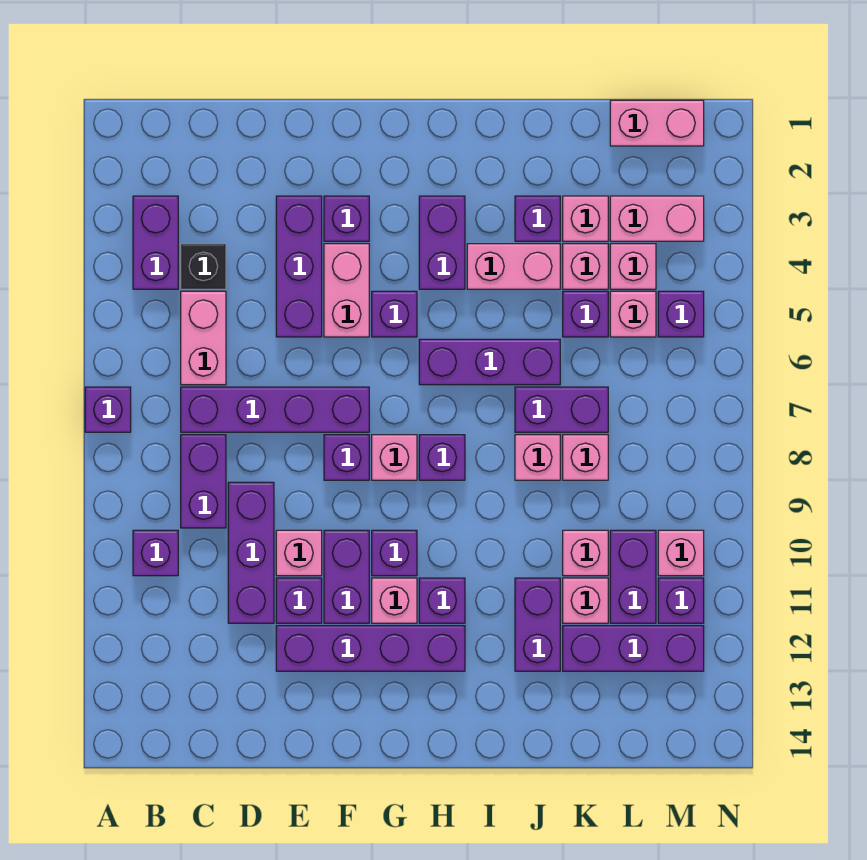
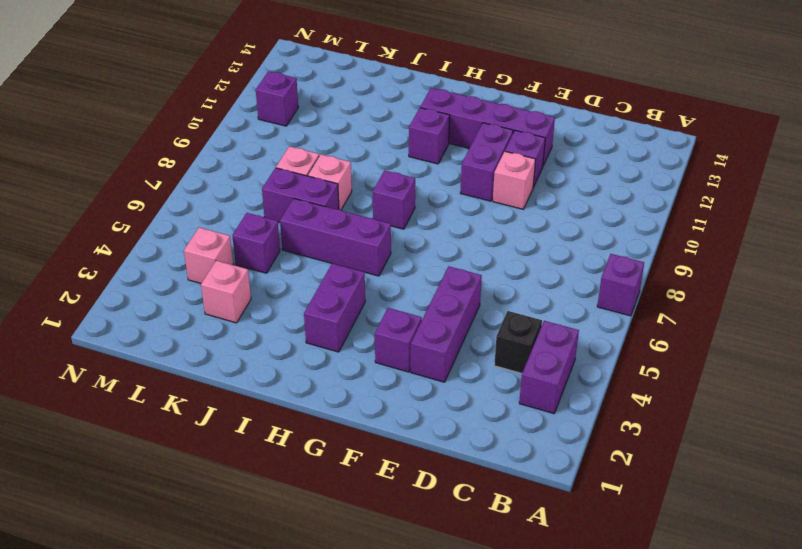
none -> purple 1x1 brick [133,530,178,576]
none -> pink 1x2 brick [181,291,226,385]
none -> purple 1x4 brick [181,387,369,432]
none -> purple 1x2 brick [181,435,226,528]

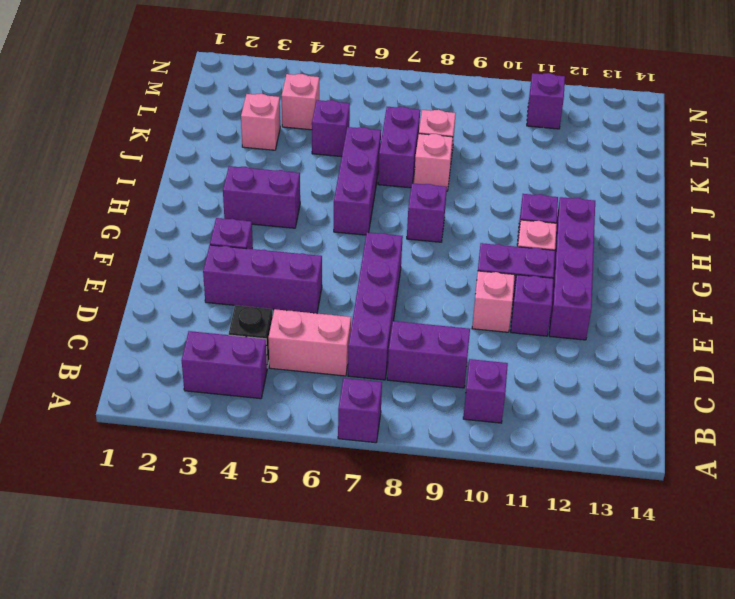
none -> purple 1x3 brick [228,482,274,623]
none -> pink 1x2 brick [324,244,369,337]
none -> purple 1x1 brick [324,435,369,480]
none -> purple 1x1 brick [372,291,417,337]

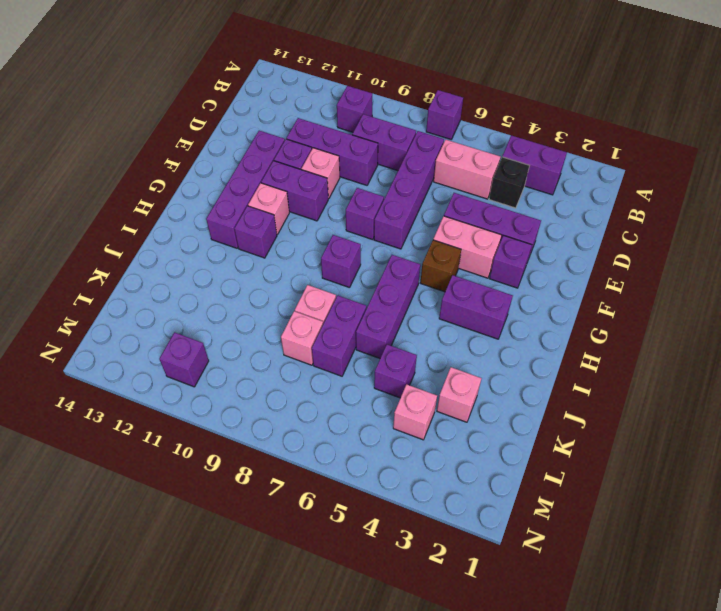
brown 1x1 brick [420,240,461,292] -> purple 1x1 brick [372,291,417,337]
none -> pink 1x1 brick [372,435,417,480]
none -> purple 1x1 brick [372,530,417,576]
none -> pink 1x2 brick [467,244,560,289]
none -> purple 1x1 brick [515,196,560,241]

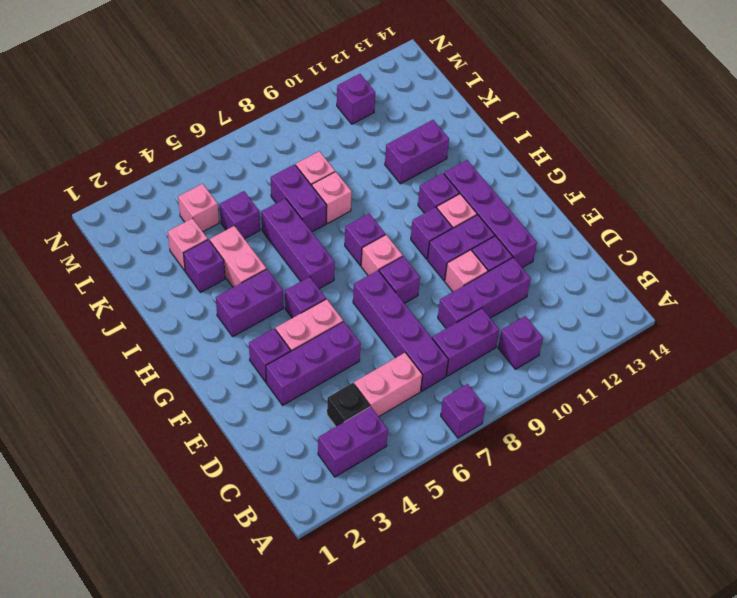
none -> pink 1x1 brick [563,244,608,289]
none -> pink 1x1 brick [563,530,608,576]
none -> pink 1x1 brick [563,578,608,623]
none -> purple 1x3 brick [563,626,704,671]

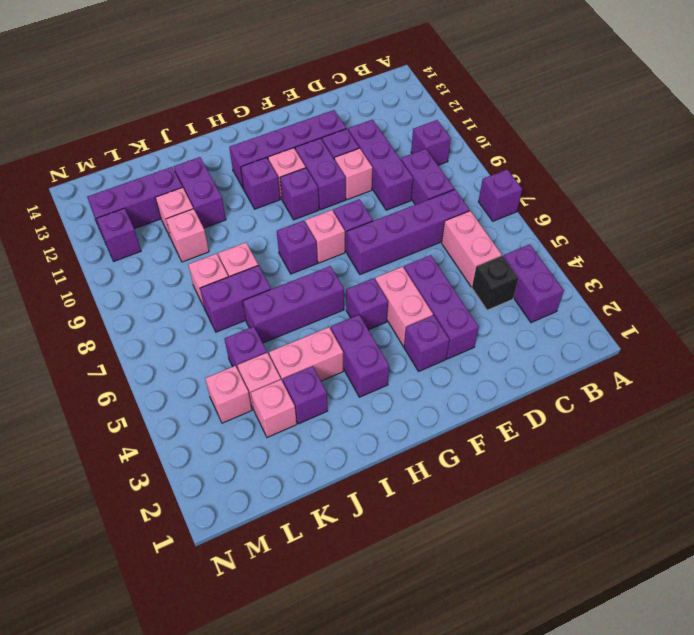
none -> pink 1x2 brick [610,100,704,146]
none -> pink 1x2 brick [610,196,704,241]
none -> pink 1x1 brick [610,291,656,337]
none -> purple 1x2 brick [610,530,656,623]

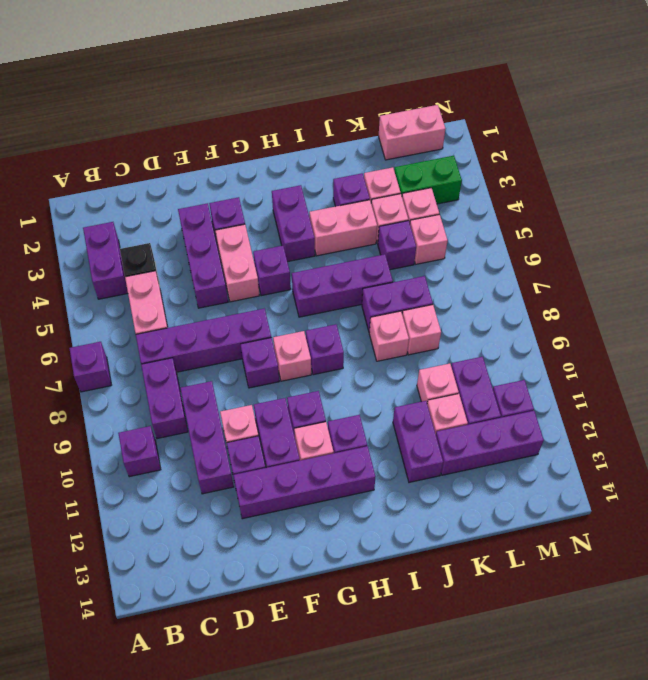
green 1x2 brick [394,156,462,204] -> pink 1x2 brick [610,196,704,241]
none -> purple 1x1 brick [658,291,704,337]
none -> pink 1x1 brick [658,530,704,576]

